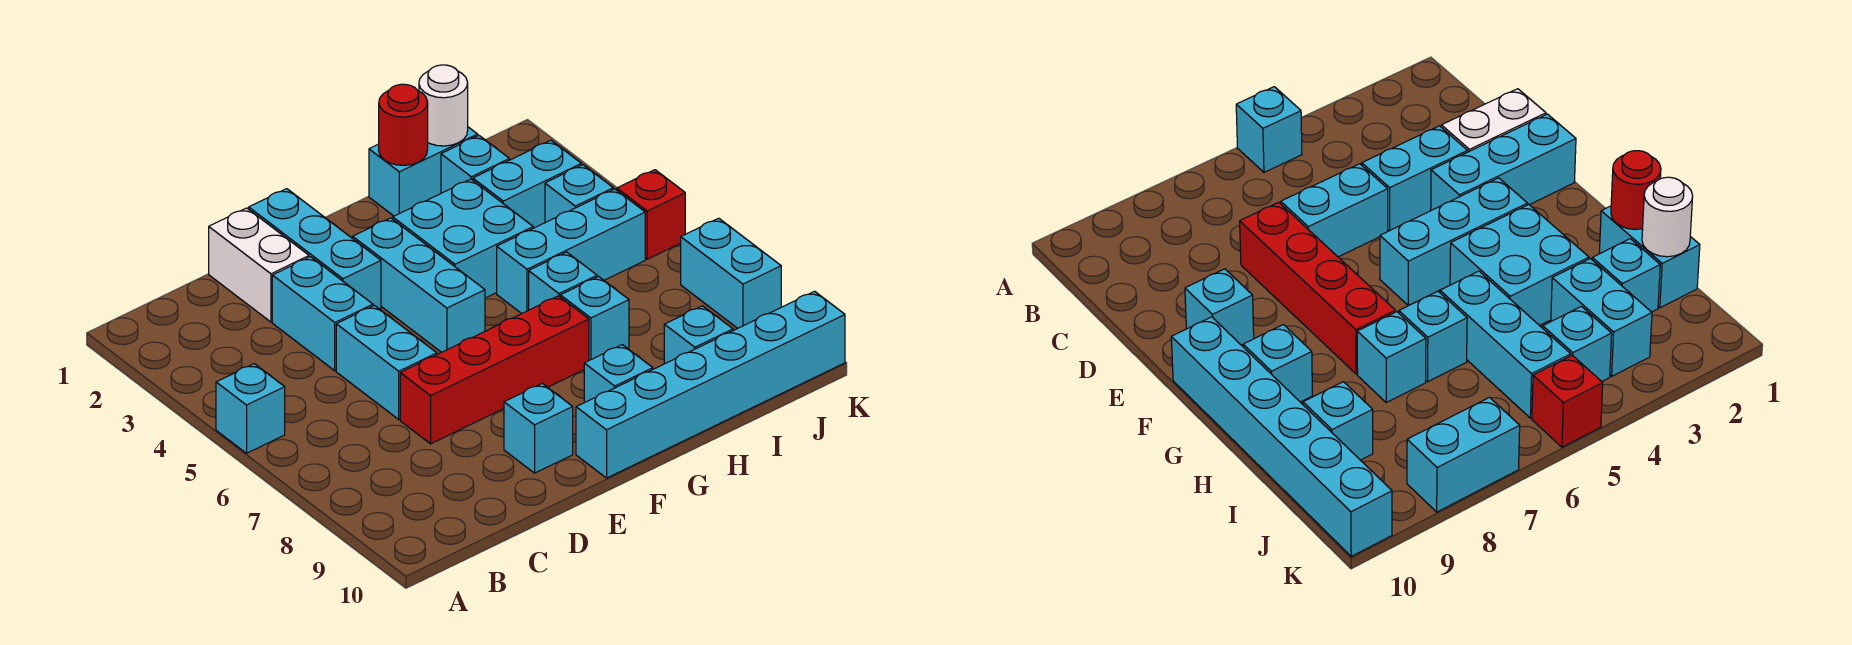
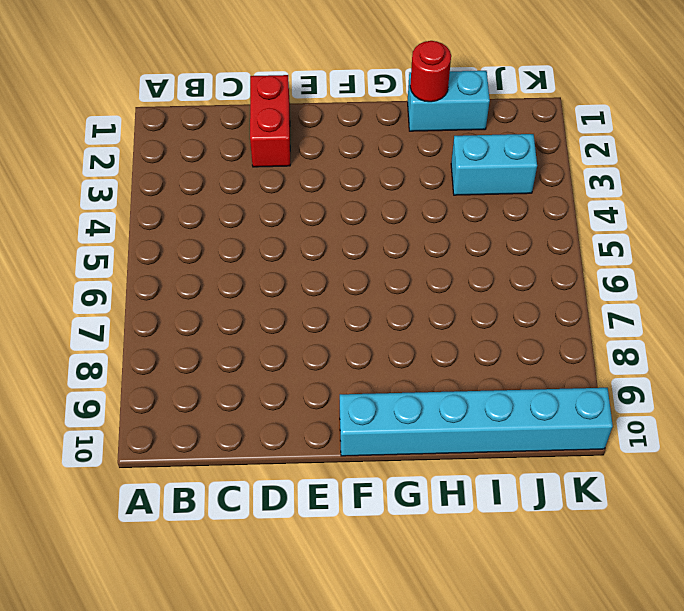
red 1x2 brick [250,75,290,167] -> white 1x2 brick [209,208,309,322]
none -> cyan 1x1 brick [216,364,285,453]
none -> cyan 1x2 brick [272,257,373,371]
none -> cyan 1x2 brick [336,305,437,419]

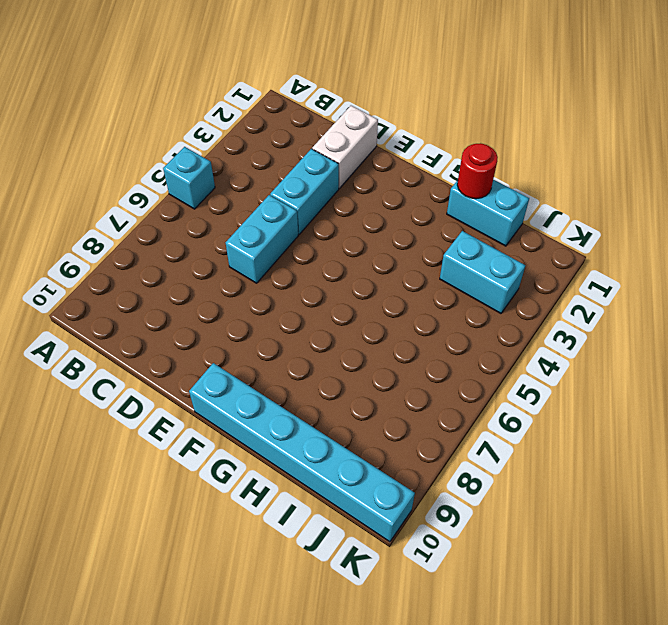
none -> red 1x4 brick [400,296,589,444]
none -> cyan 1x3 brick [249,189,381,309]
none -> cyan 1x1 brick [504,383,573,473]

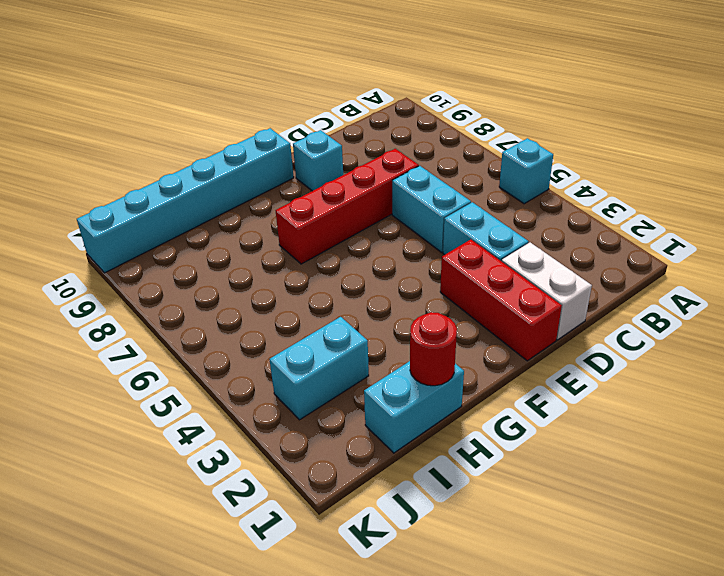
red 1x3 brick [440,240,562,361] -> cyan 1x3 brick [249,189,381,309]
none -> cyan 1x3 brick [353,218,485,352]
none -> cyan 2x2 brick [393,179,533,298]
none -> cyan 1x1 brick [584,345,653,403]

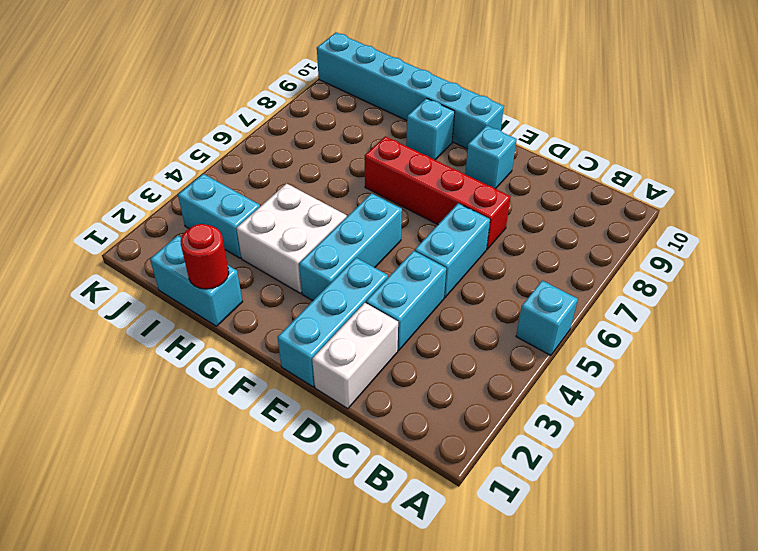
white 2x2 brick [237,183,347,293] -> cyan 2x2 brick [393,179,533,298]
none -> cyan 1x3 brick [497,189,645,314]
none -> cyan 1x1 brick [529,252,597,310]
none -> cyan 1x1 brick [560,277,629,360]

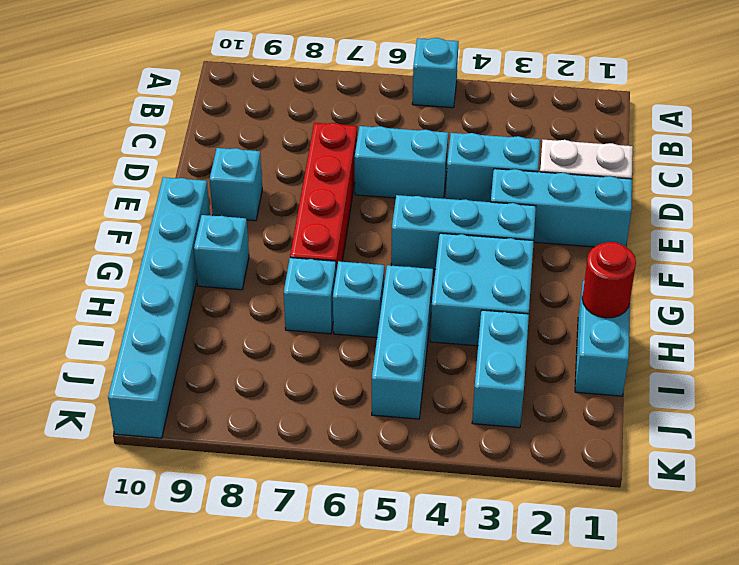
none -> cyan 1x1 brick [441,136,509,193]
none -> cyan 1x1 brick [664,306,733,364]
none -> cyan 1x1 brick [545,165,613,223]

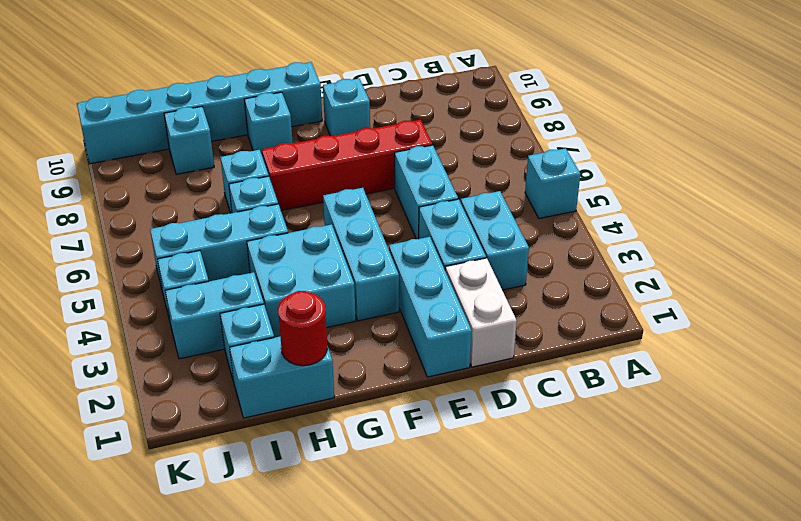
cyan 1x2 brick [461,191,529,290] -> cyan 1x2 brick moved to [681,218,781,328]
none -> red 1x1 brick [617,170,685,259]
none -> white 1x1 round brick [419,65,468,146]

